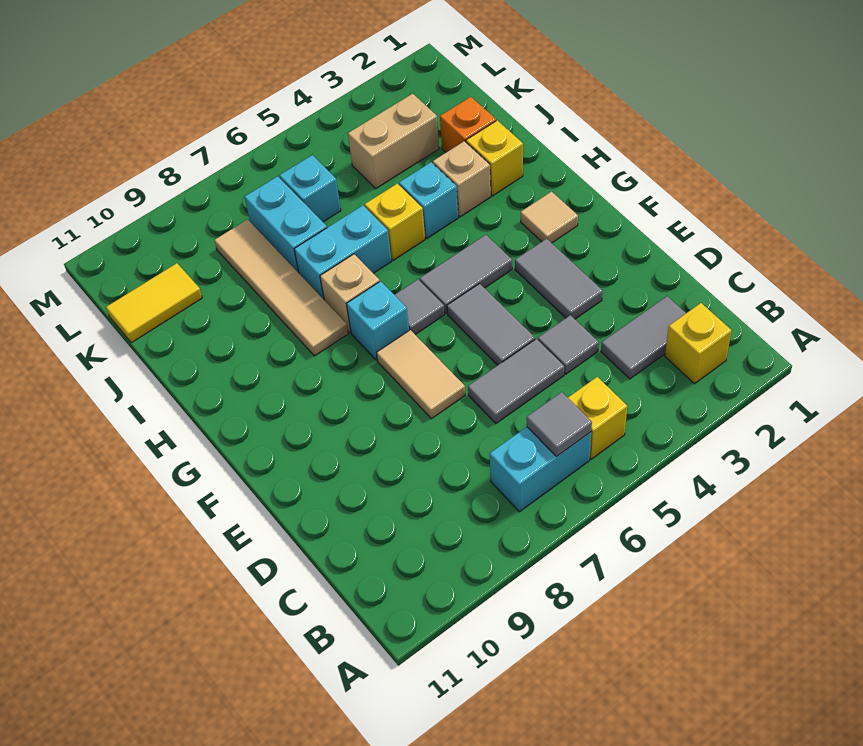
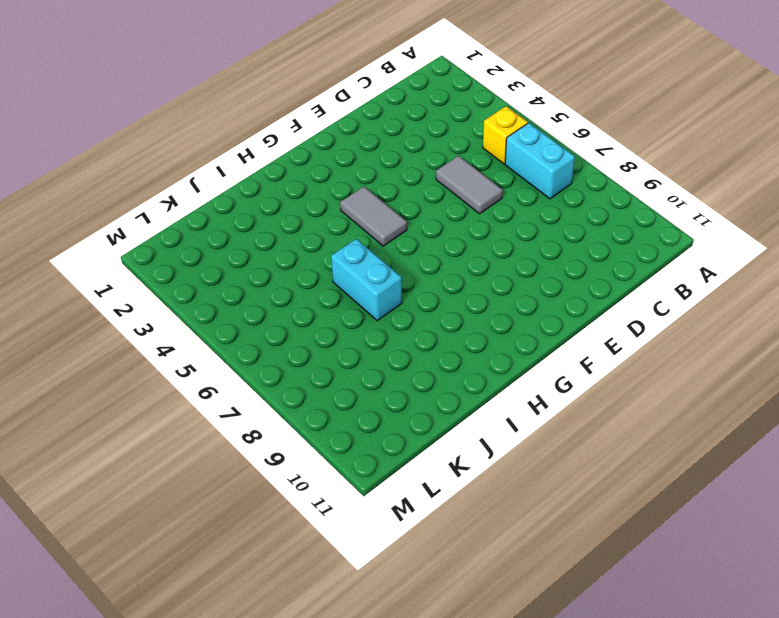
none -> yellow 1x1 brick [665,303,731,384]
none -> grey 1x2 tile [601,296,686,379]
none -> grey 1x1 tile [538,315,599,374]

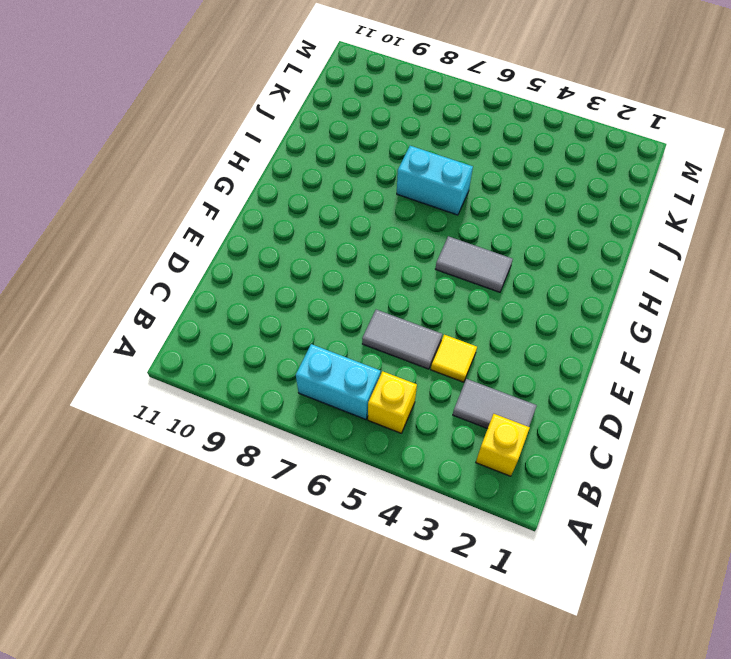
yellow 1x1 tile [431,335,477,382] -> grey 1x1 tile [538,315,599,374]
none -> grey 1x2 tile [515,239,603,319]
none -> grey 1x2 tile [447,284,535,365]
none -> tan 1x2 tile [377,330,465,419]

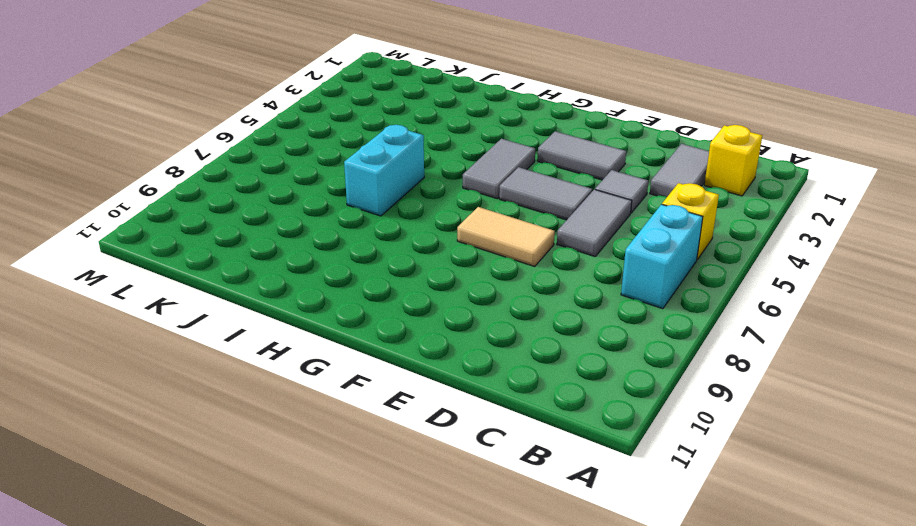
none -> tan 1x1 tile [521,192,578,243]
none -> grey 1x1 tile [395,280,445,335]
none -> cyan 1x1 brick [347,281,409,361]

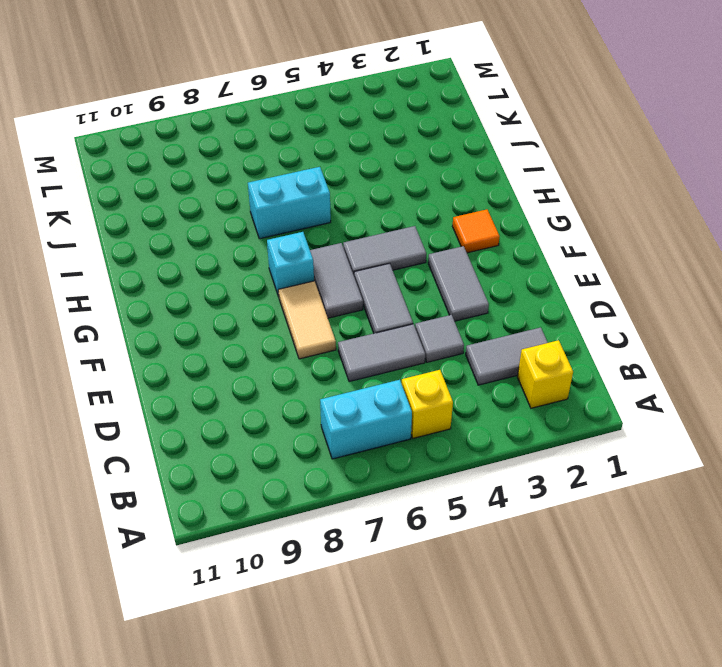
grey 1x2 tile [310,243,363,318] -> grey 1x1 tile [395,280,445,335]
orange 1x1 tile [452,209,500,253] -> tan 1x1 tile [521,192,578,243]
none -> tan 1x1 brick [320,254,380,332]
none -> tan 1x4 tile [215,220,348,356]
none -> yellow 1x1 brick [466,120,523,196]

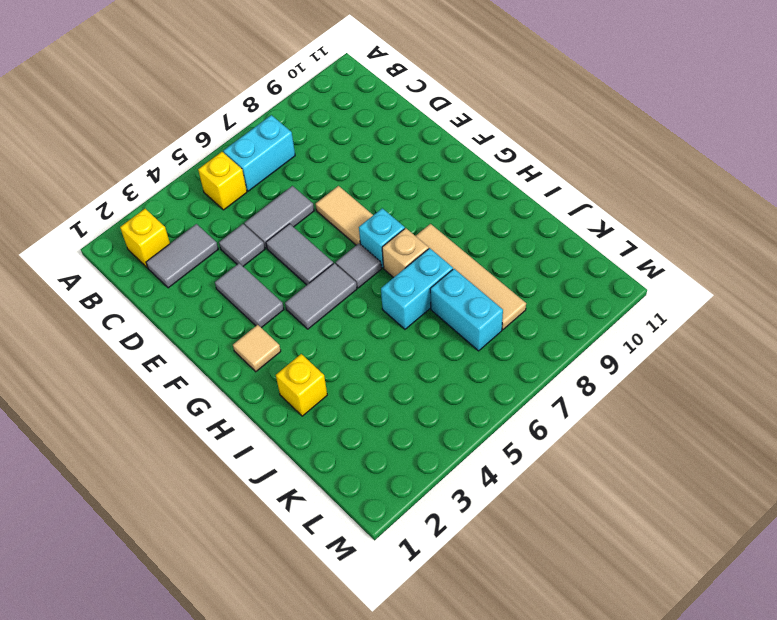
none -> tan 1x1 brick [433,141,491,217]
none -> cyan 1x1 brick [399,162,458,238]
none -> yellow 1x1 brick [365,184,425,260]

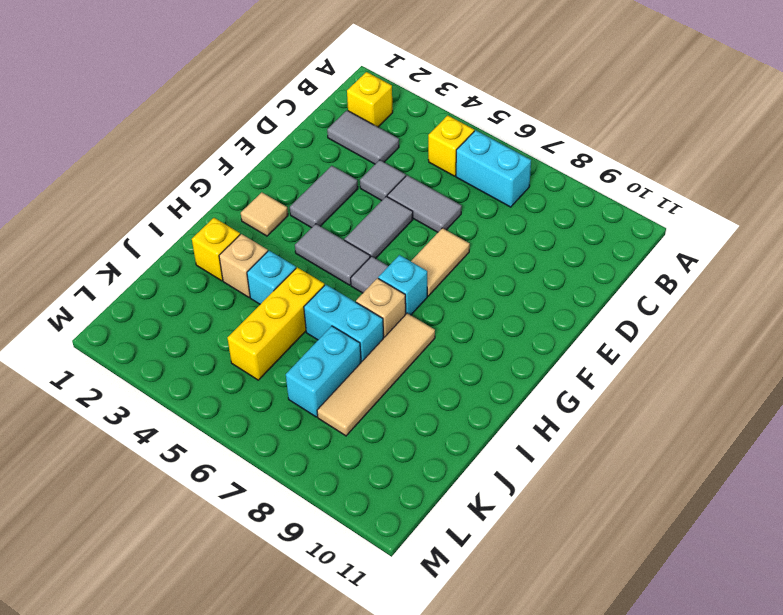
yellow 1x3 brick [227,267,325,380] -> yellow 1x1 brick [365,184,425,260]
none -> orange 1x1 brick [440,97,496,152]
none -> tan 1x2 brick [348,94,439,188]
none -> cyan 1x1 brick [280,155,341,222]

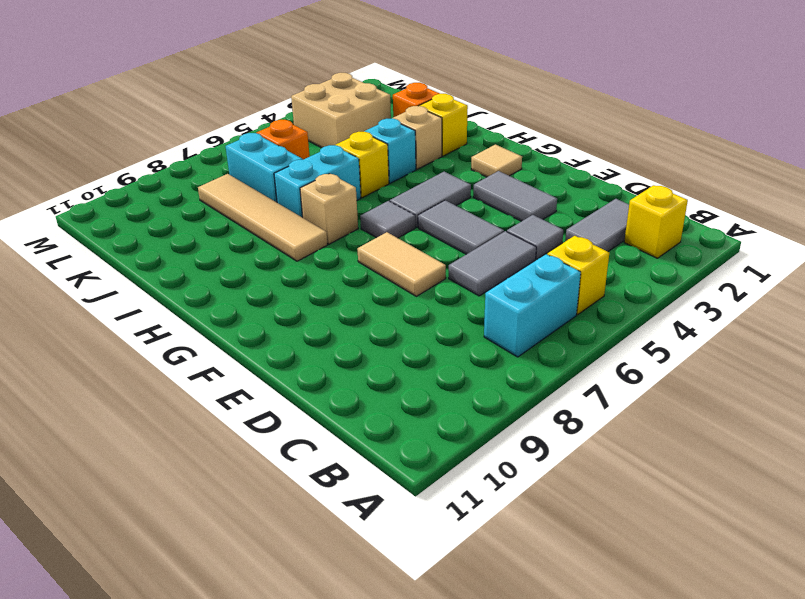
tan 2x2 brick [291,73,391,148] -> tan 1x2 brick [348,94,439,188]
orange 1x1 brick [257,120,310,160] -> cyan 1x1 brick [280,155,341,222]
none -> cyan 1x1 brick [347,281,409,361]
none -> yellow 1x2 tile [106,263,202,343]
none -> grey 1x1 tile [527,392,592,457]

